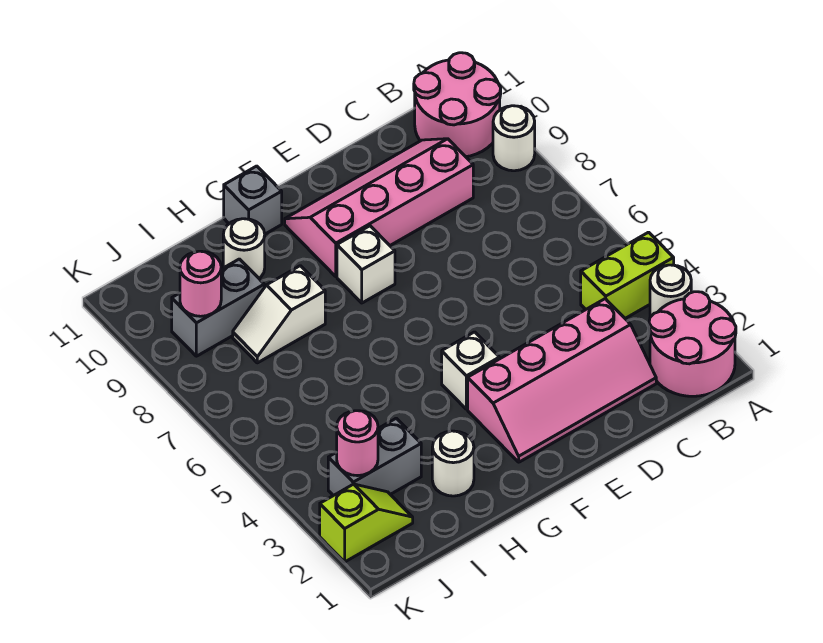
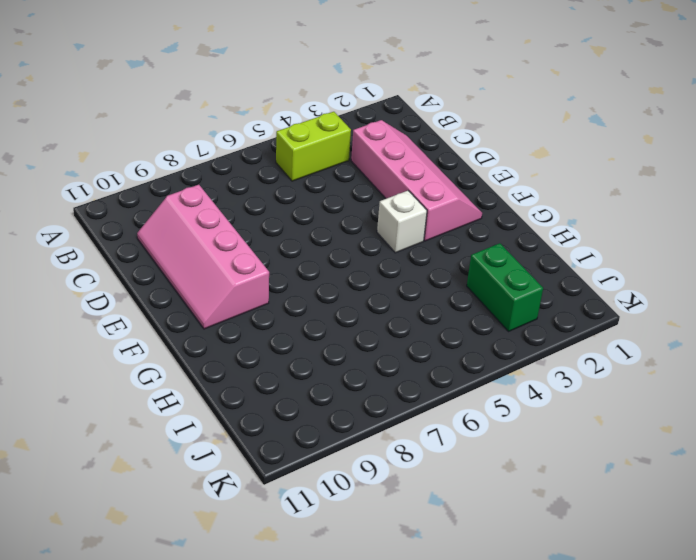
lime 1x2 brick [276,112,351,181] -> lime 1x2 brick turned to [581,232,674,318]
green 1x2 brick [467,243,543,331] -> grey 1x2 brick [328,418,421,496]
none -> pink 2x2 round brick [649,292,736,396]
none -> white 1x1 round brick [650,265,691,317]
none -> white 1x1 round brick [493,106,535,171]

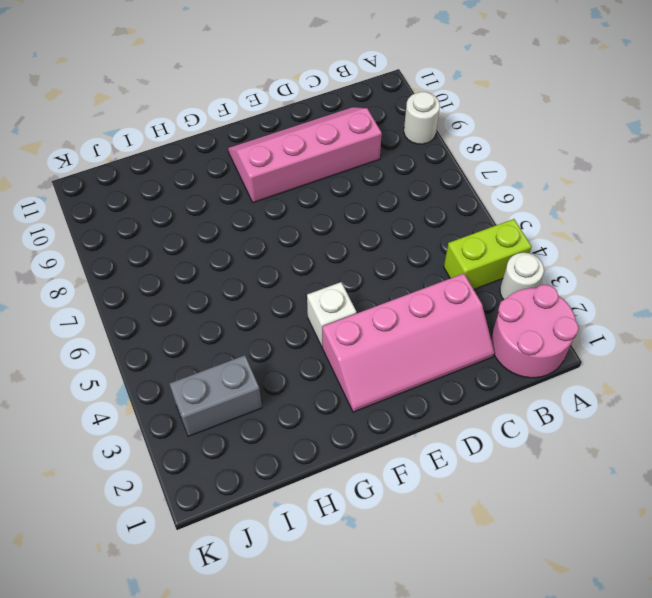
none -> pink 2x2 round brick [414,53,501,157]
none -> white 1x1 brick [337,226,395,303]
none -> grey 1x1 brick [224,166,282,234]

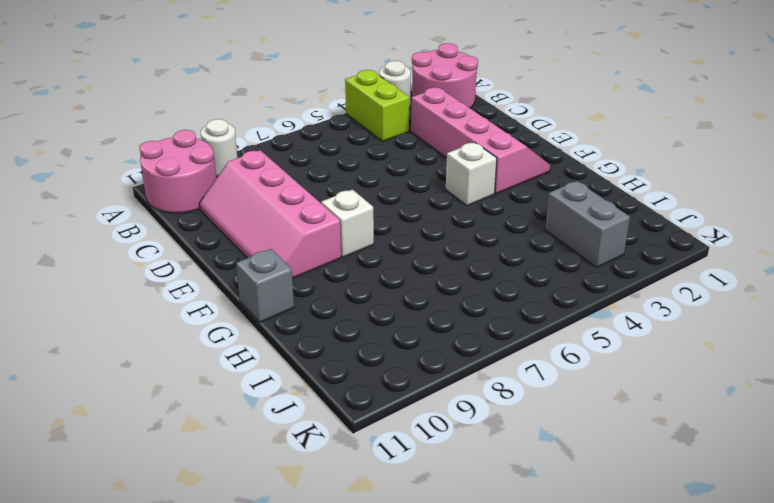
none -> white 1x1 round brick [432,431,474,496]
none -> white 1x2 slope [233,266,325,363]
none -> white 1x1 round brick [223,219,265,278]

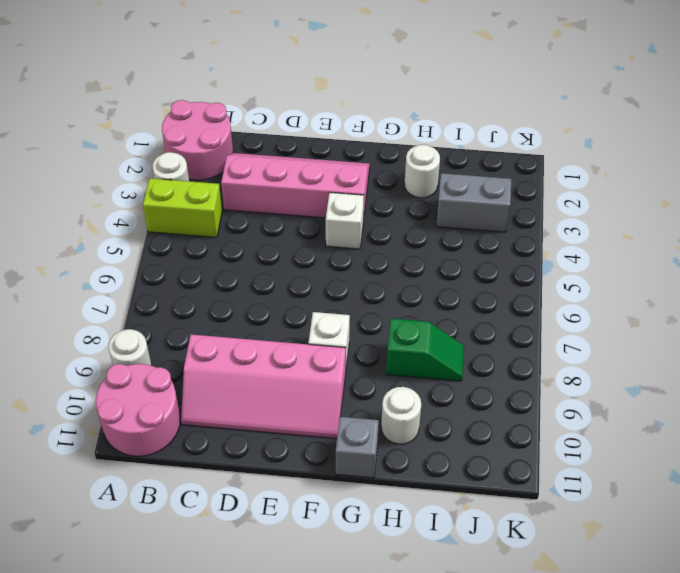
green 1x2 slope [386,319,464,381] -> white 1x2 slope [233,266,325,363]
none -> grey 1x2 brick [172,259,264,356]
none -> lime 1x2 slope [320,484,413,562]
none -> pink 1x1 round brick [337,411,378,476]

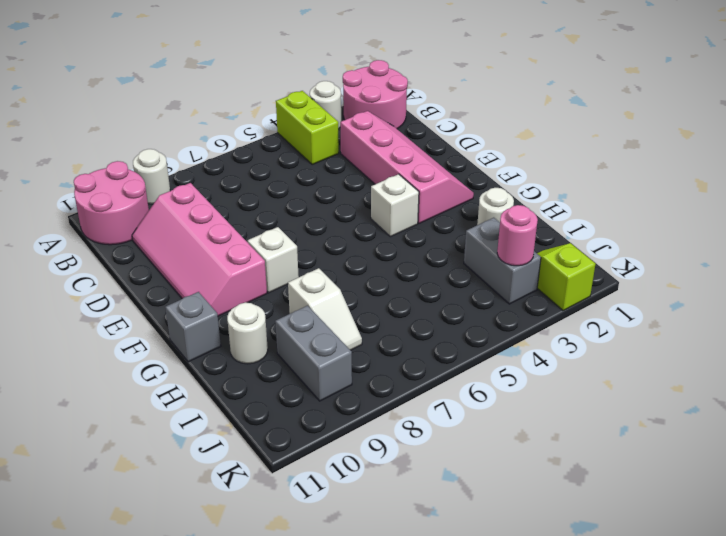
none -> pink 1x1 round brick [180,251,221,316]

